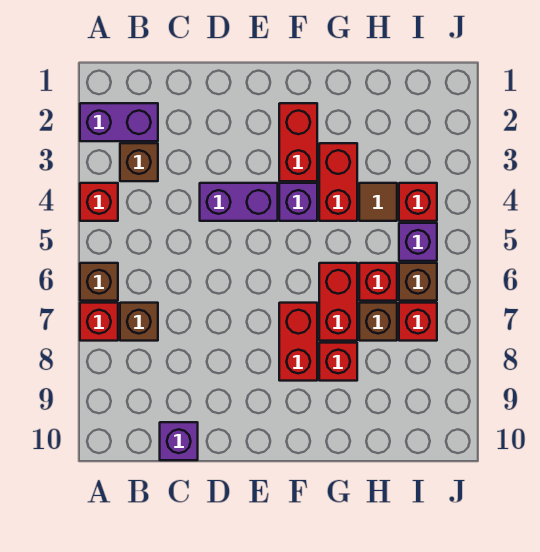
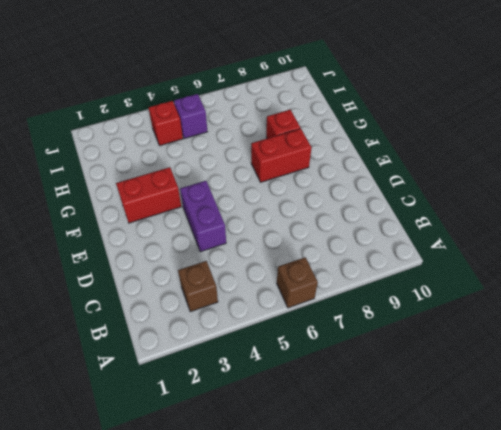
none -> purple 1x2 brick [80,103,158,141]
none -> red 1x1 brick [80,183,118,221]
none -> red 1x1 brick [80,303,118,341]

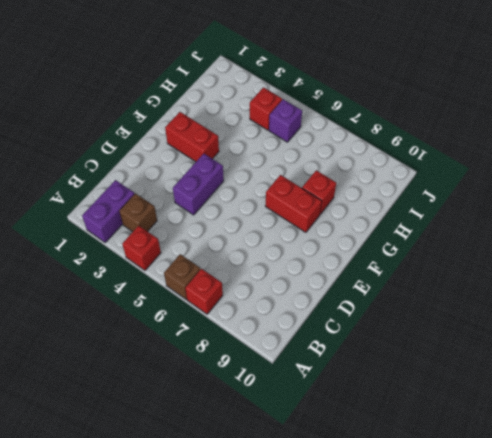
none -> brown 1x1 brick [120,303,158,341]
none -> purple 1x1 brick [160,422,198,460]
none -> purple 1x1 brick [279,183,317,221]

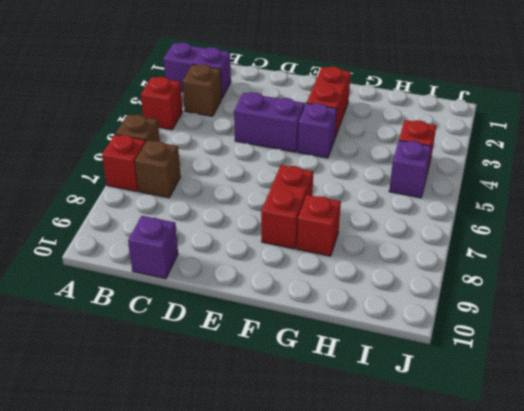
none -> red 1x2 brick [319,143,357,221]
none -> red 1x2 brick [319,263,357,341]
none -> brown 1x1 tile [359,183,397,221]

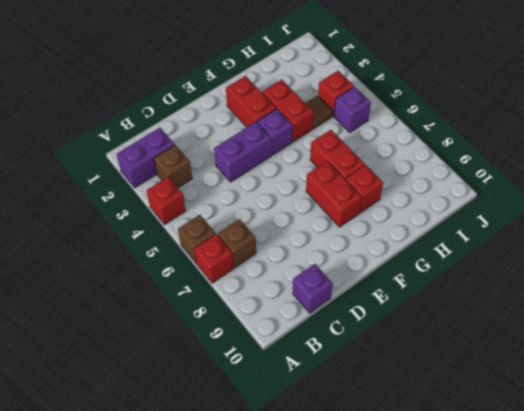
none -> red 1x1 brick [359,263,397,301]
none -> brown 1x1 brick [359,303,397,341]
none -> brown 1x1 brick [399,263,437,301]

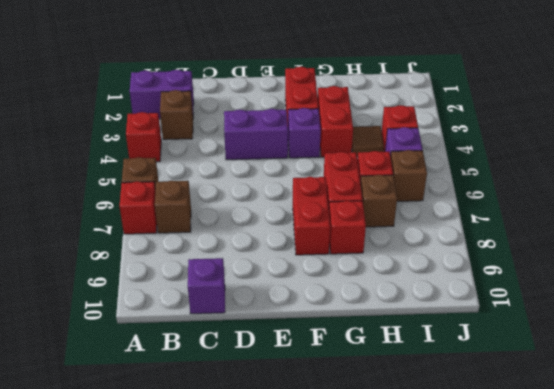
none -> red 1x1 brick [399,303,437,341]

